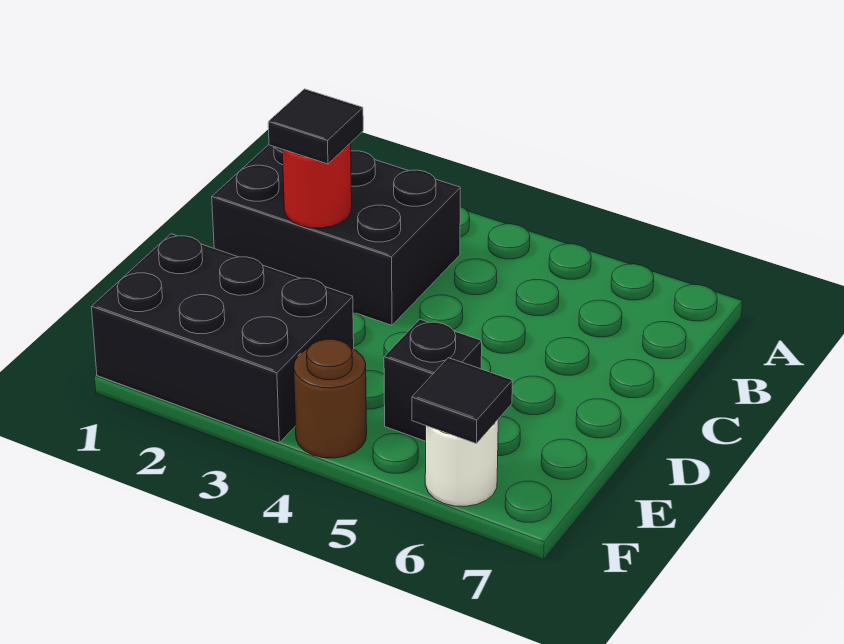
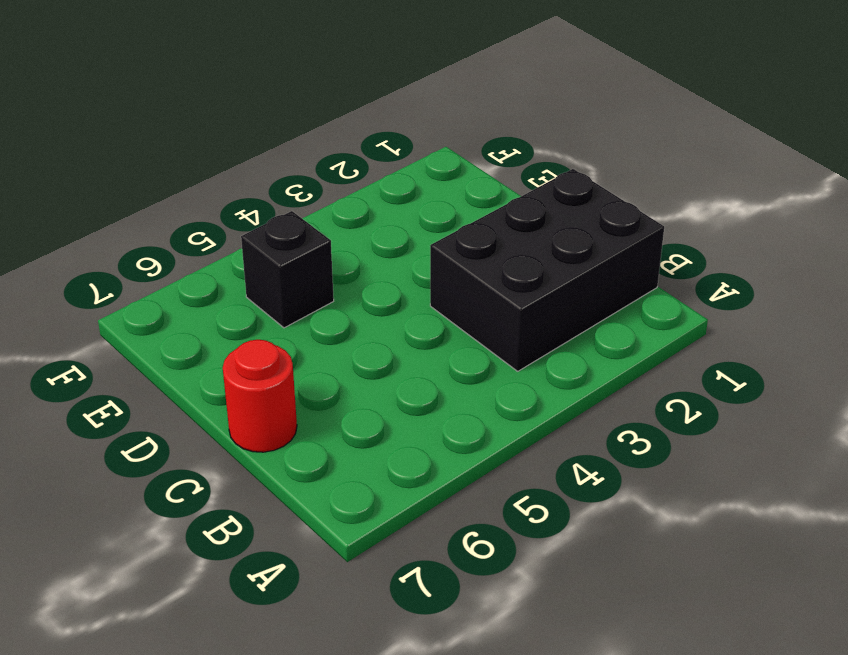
red 1x1 round brick [223,340,297,452] -> red 1x1 round brick moved to [282,143,352,228]
none -> black 2x3 brick [91,234,354,443]
none -> brown 1x1 round brick [294,339,367,458]

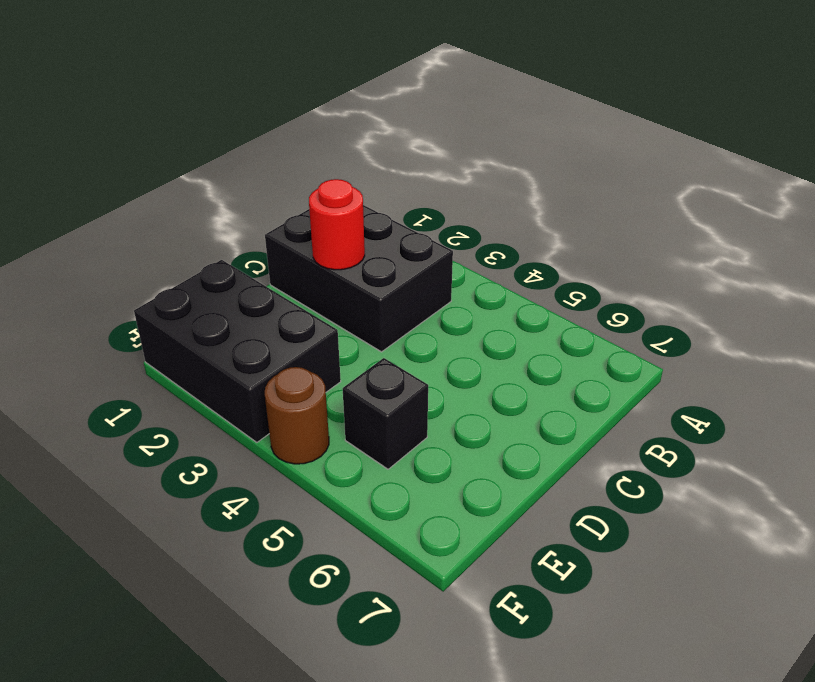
none -> white 1x1 round brick [425,420,498,506]
none -> black 1x1 tile [412,358,512,443]

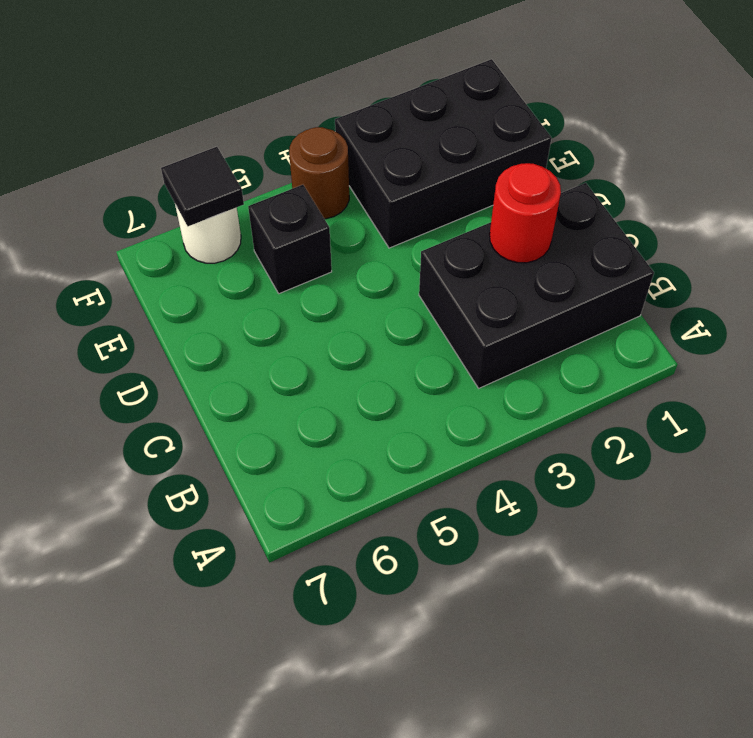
none -> black 1x1 tile [268,89,363,164]

